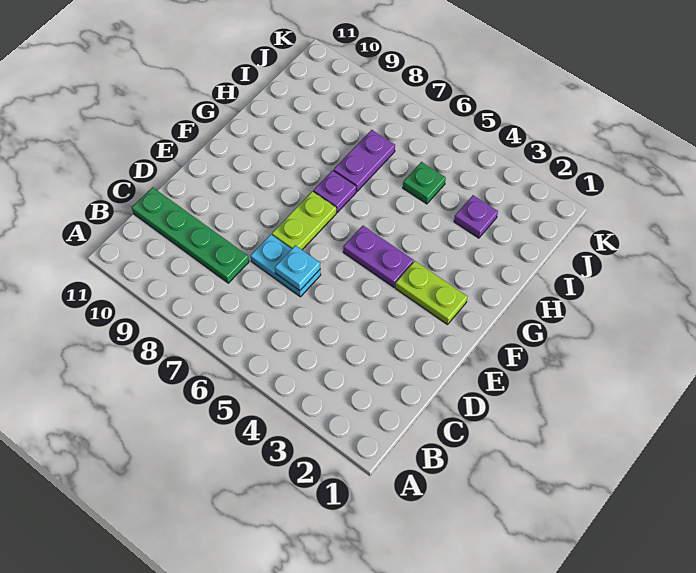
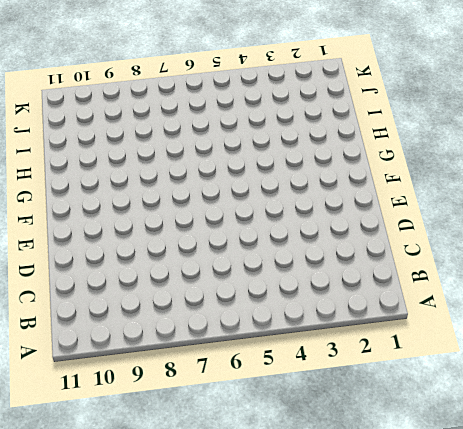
none -> green 1x4 plate [132,187,249,283]
none -> cyan 1x2 plate [251,235,321,297]

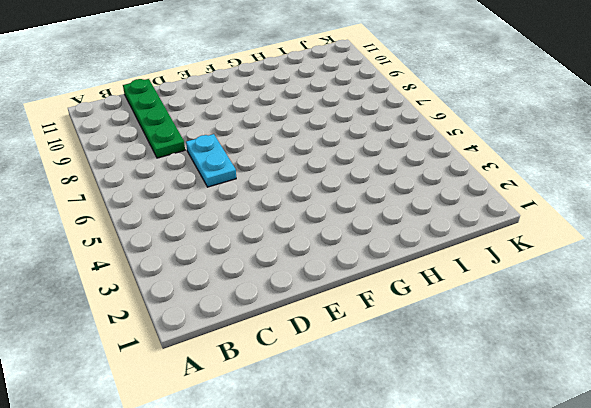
none -> lime 1x2 plate [272,191,336,250]
none -> lime 1x2 plate [395,261,467,325]

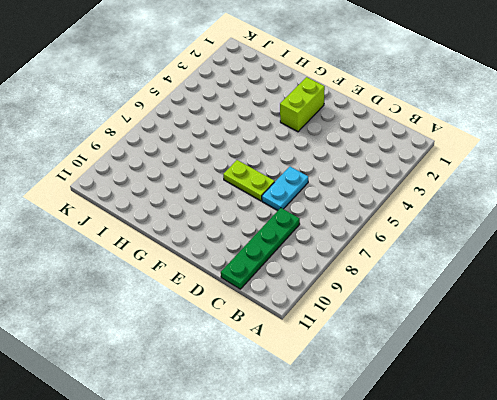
lime 1x2 brick [280,77,325,132] -> lime 1x2 plate [395,261,467,325]
none -> purple 1x2 plate [343,226,414,287]
none -> purple 1x1 plate [313,170,356,212]

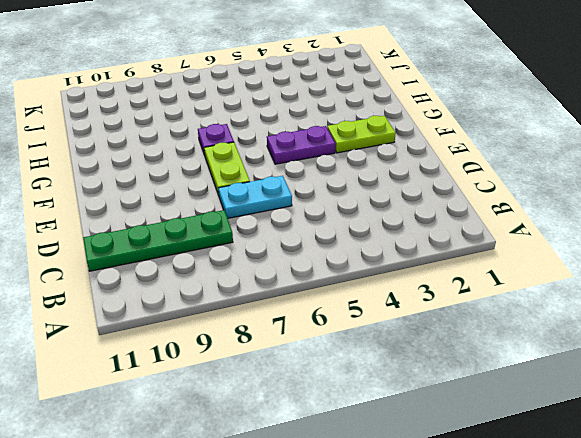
none -> purple 1x2 plate [334,130,395,191]
none -> purple 1x1 plate [454,195,498,238]

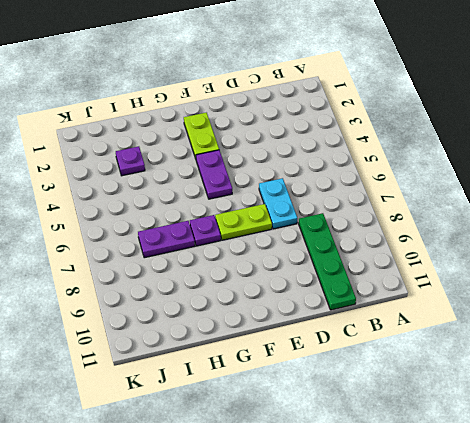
none -> green 1x1 plate [403,162,446,204]
none -> cyan 1x1 plate [275,245,320,291]

